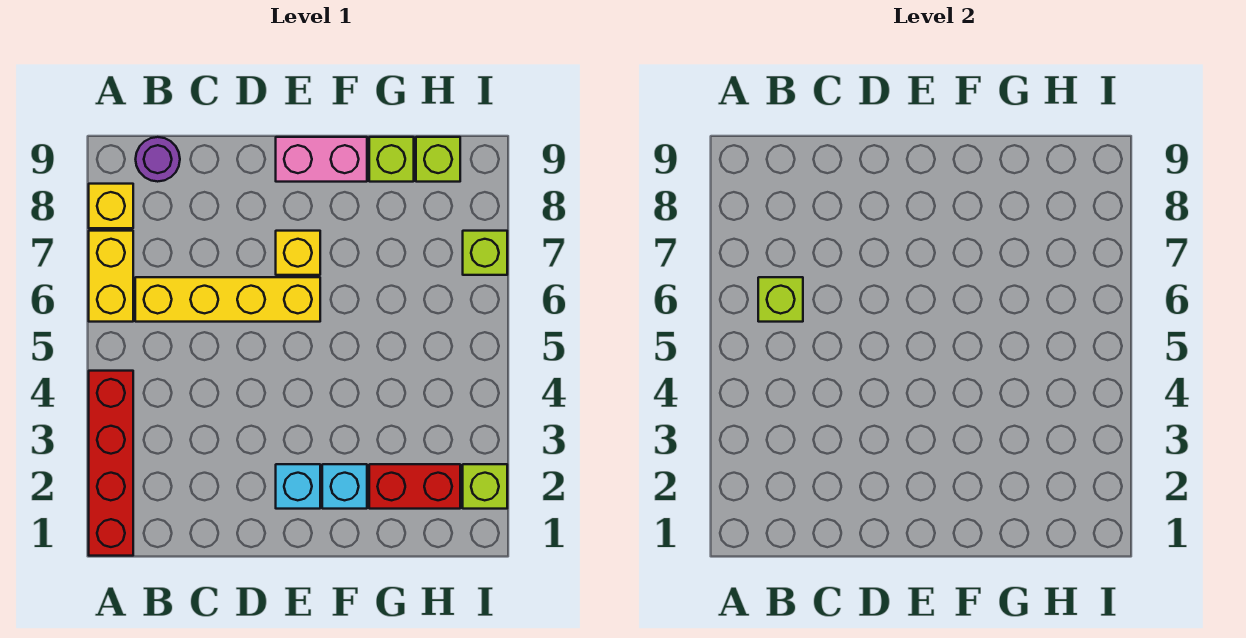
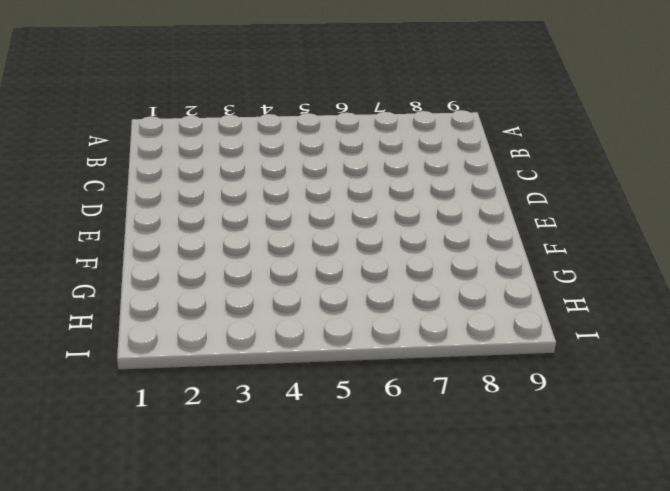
none -> red 1x4 brick [89,371,133,556]
none -> yellow 1x2 brick [89,231,133,322]
none -> yellow 1x1 brick [89,184,133,228]

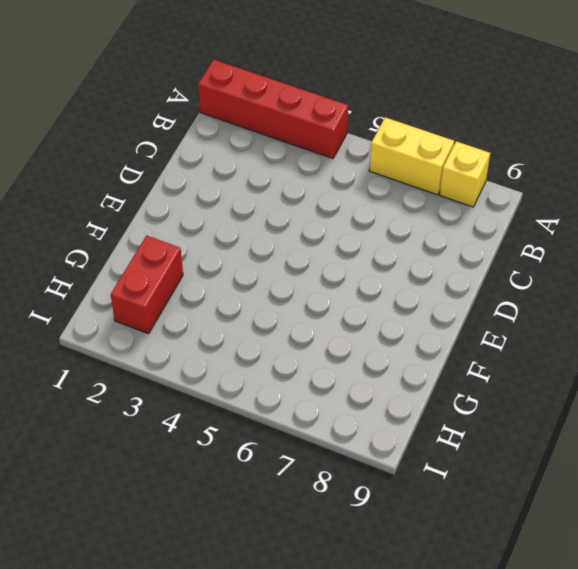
none -> yellow 1x4 brick [135,277,320,322]
none -> purple 1x1 round brick [136,137,180,182]
none -> cyan 1x1 brick [276,464,320,509]

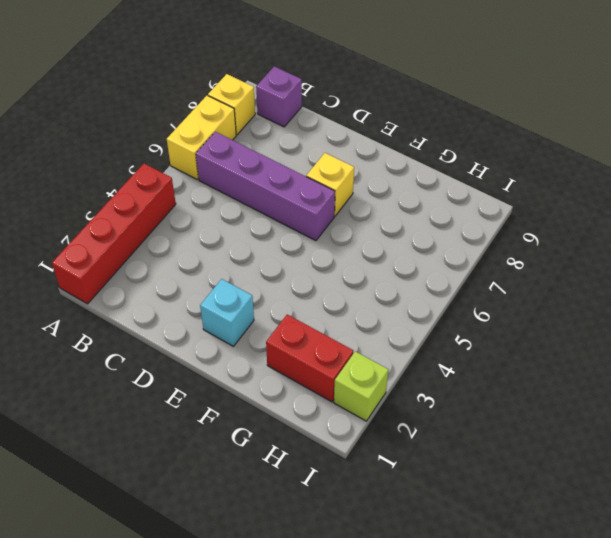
purple 1x4 brick [196,132,335,241] -> yellow 1x4 brick [135,277,320,322]
purple 1x1 brick [256,66,302,127] -> purple 1x1 round brick [136,137,180,182]
none -> pink 1x2 brick [276,137,367,182]
none -> cyan 1x1 brick [322,464,367,509]
none -> lime 1x1 brick [369,137,414,182]

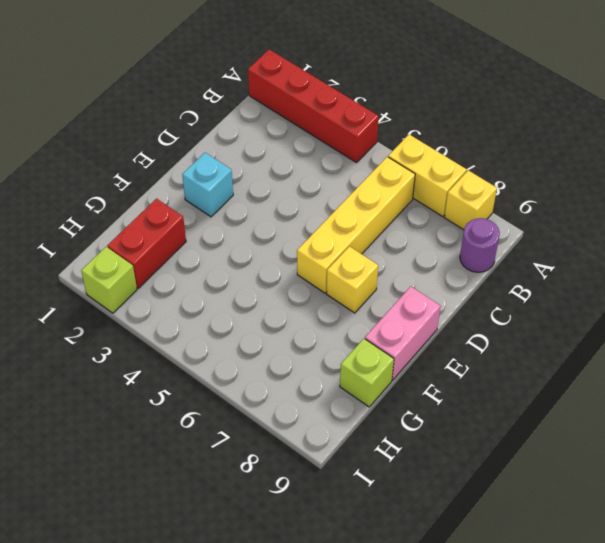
none -> cyan 1x1 brick [322,464,367,509]
none -> lime 1x1 brick [416,137,460,182]
none -> lime 1x1 brick [463,231,507,275]

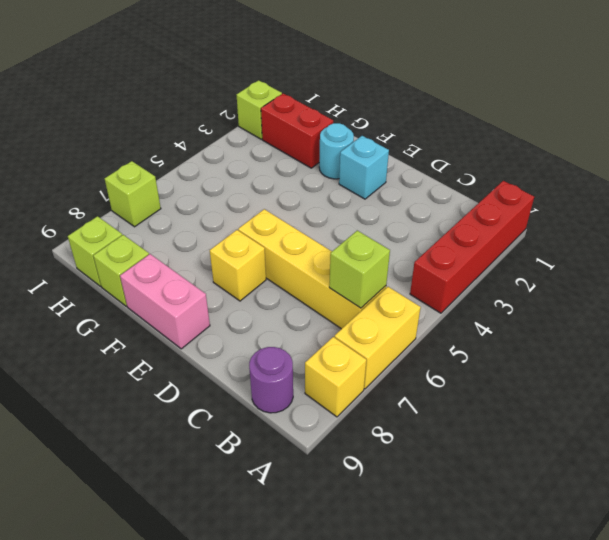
cyan 1x1 round brick [319,123,354,179] -> cyan 1x1 brick [322,464,367,509]

